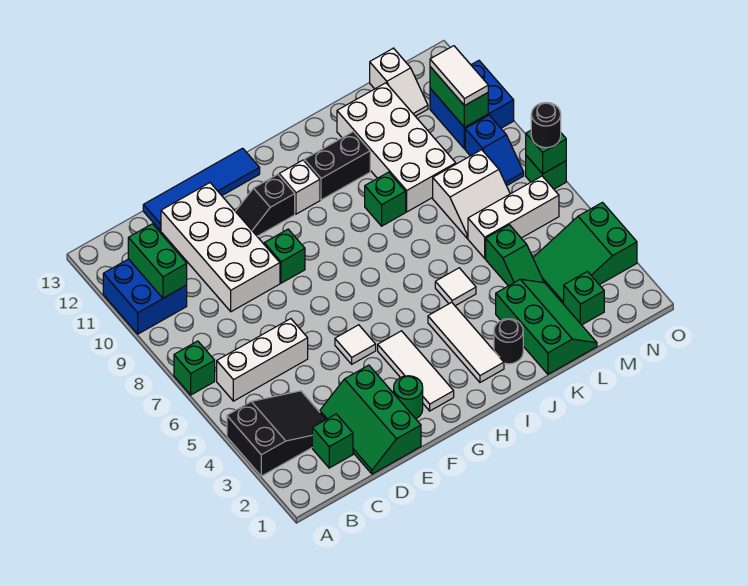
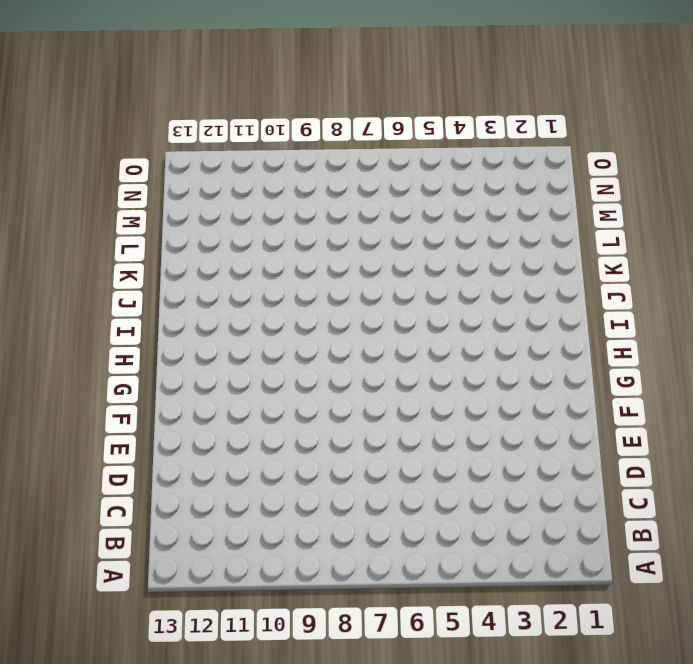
none -> black 2x3 slope [227,391,326,476]
none -> green 1x1 brick [174,341,215,395]
none -> blue 2x2 brick [103,259,187,334]
none -> white 1x3 brick [217,319,308,401]

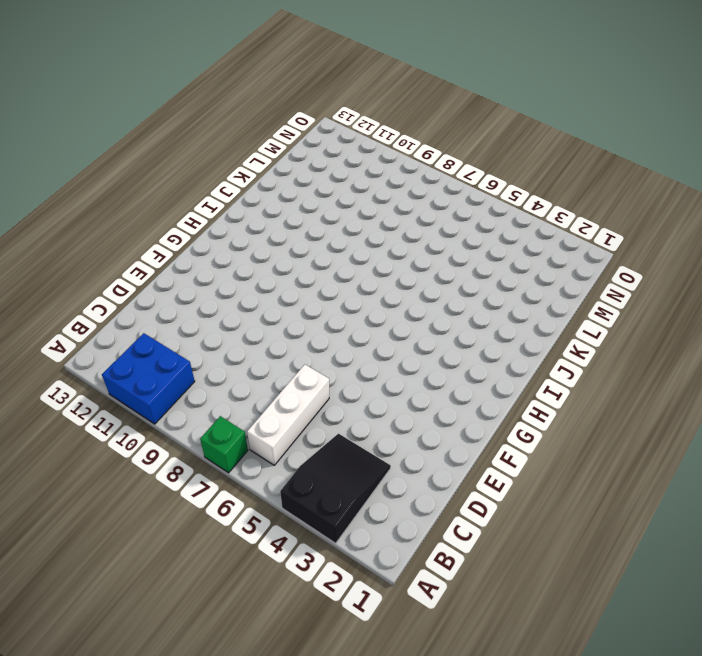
none -> green 1x1 brick [312,414,353,468]
none -> green 2x3 slope [320,365,421,474]
none -> white 2x4 brick [161,183,280,312]
none -> blue 1x4 tile [143,148,260,230]

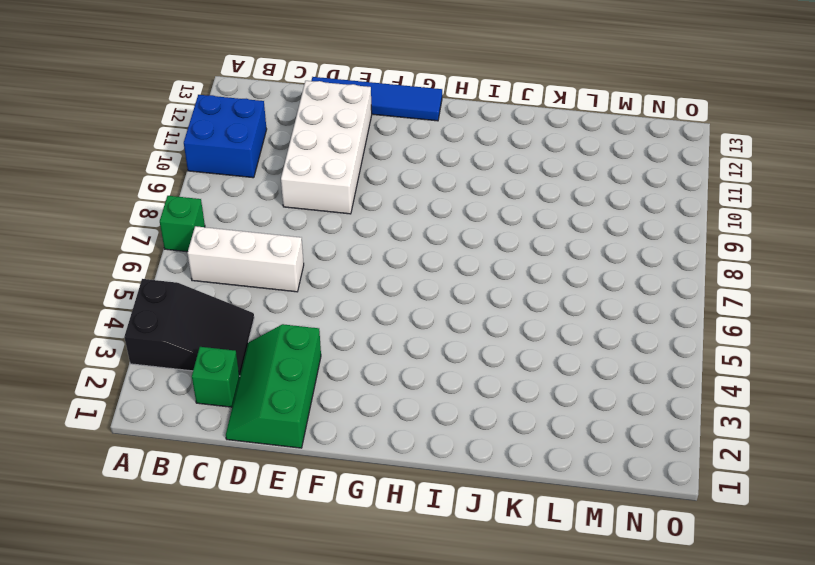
none -> green 1x1 round brick [394,376,423,419]
none -> white 1x1 tile [335,325,376,364]
none -> green 1x1 brick [264,229,305,283]
none -> black 1x2 slope [235,174,295,236]

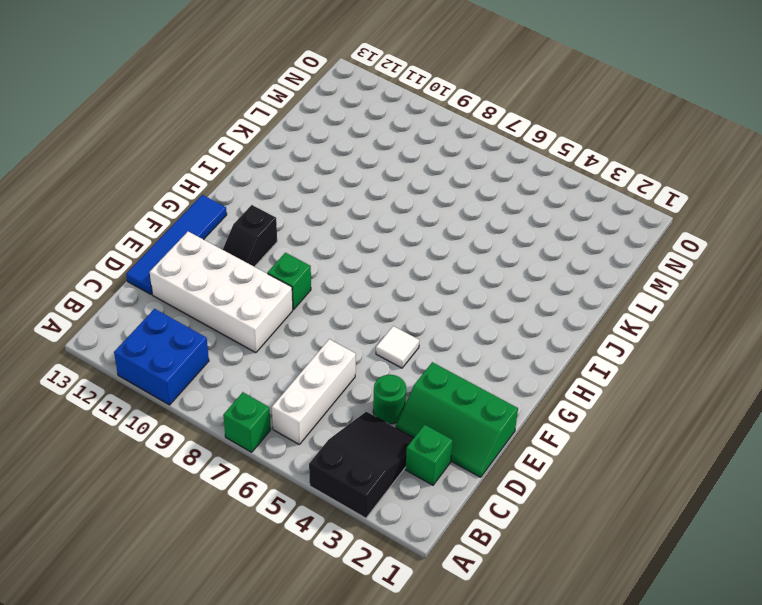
green 1x1 round brick [373,375,406,424] -> green 1x1 round brick moved to [394,376,423,419]
none -> white 1x3 tile [378,331,454,411]
none -> white 1x1 brick [279,160,320,214]
none -> white 1x3 tile [428,302,504,382]
none -> black 1x2 brick [304,132,370,200]

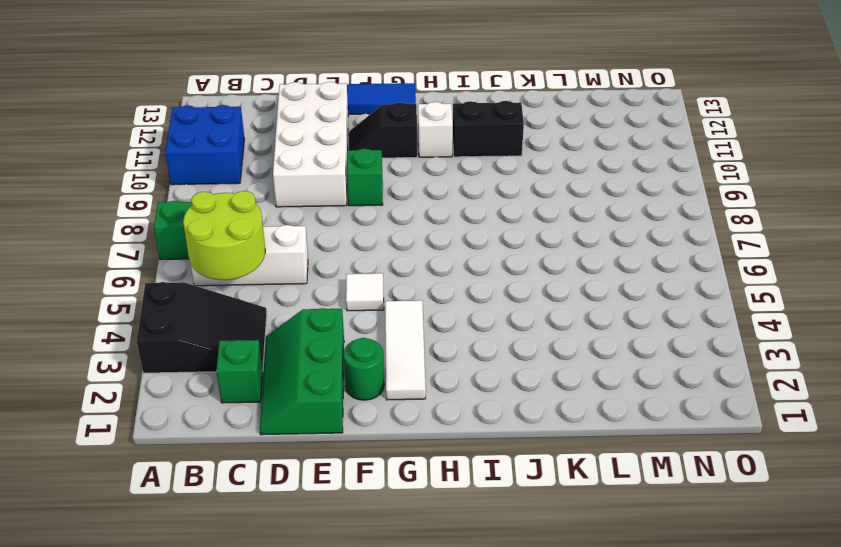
lime 2x2 round brick [183,191,265,280] -> none
none -> white 1x3 tile [428,302,504,382]
none -> black 1x1 round brick [494,319,523,364]
none -> white 1x1 tile [435,268,476,306]
none -> green 1x1 brick [365,172,406,226]

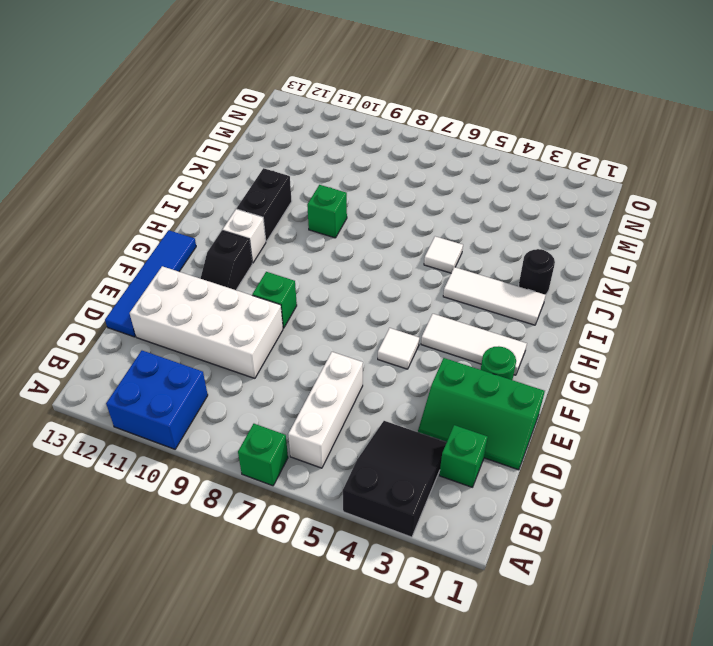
none -> green 2x3 slope [496,279,597,374]
none -> white 2x4 brick [337,83,456,212]
none -> green 1x2 slope [486,225,544,286]
none -> white 1x3 brick [468,176,559,258]

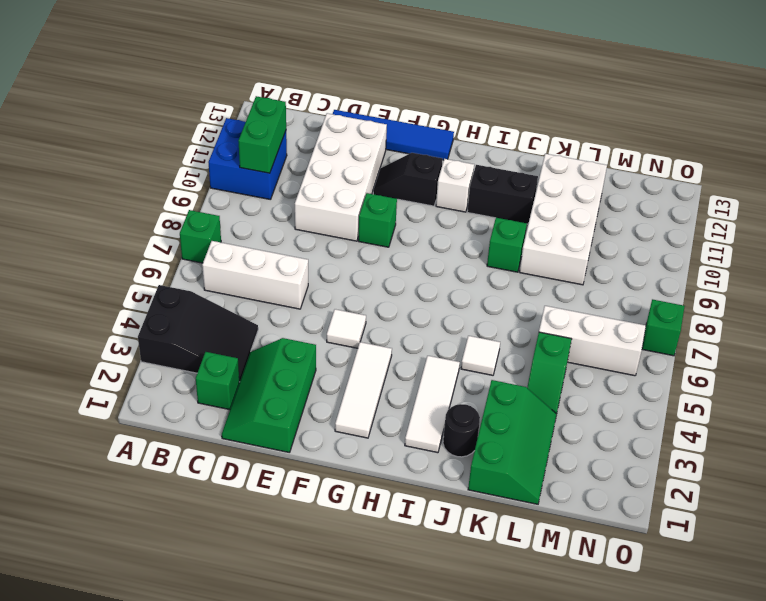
none -> green 1x1 round brick [394,376,423,419]
none -> white 2x2 slope [433,150,510,238]
none -> green 1x1 brick [564,272,604,325]
none -> green 2x3 slope [533,202,637,304]

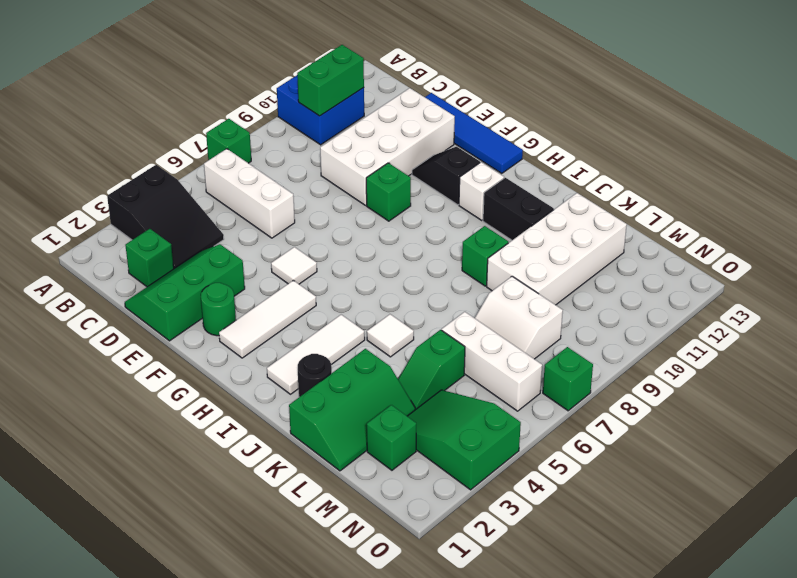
none -> white 1x2 slope [370,48,428,116]
none -> blue 1x2 slope [465,115,524,186]
none -> blue 2x2 brick [430,61,514,149]
none -> green 1x2 brick [430,67,488,127]

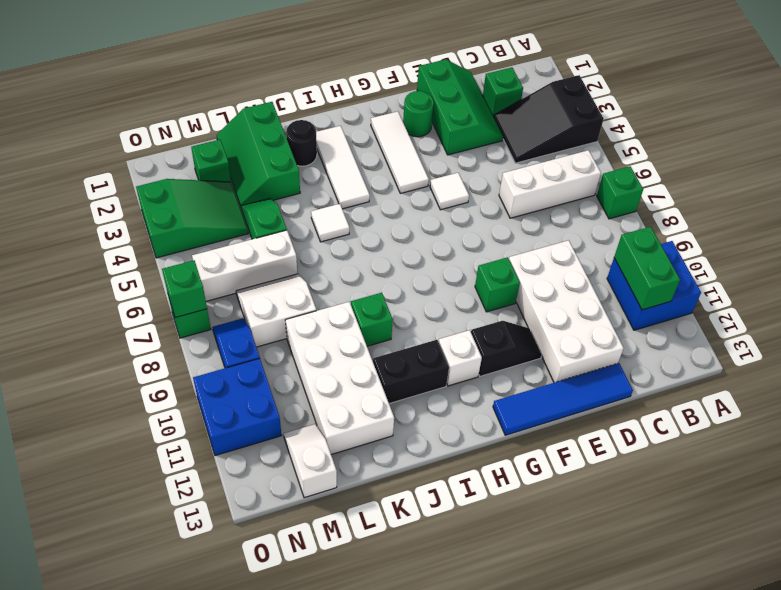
none -> green 1x2 brick [430,67,488,127]
none -> white 1x2 tile [430,46,488,106]
none -> black 1x1 round brick [531,103,561,148]

